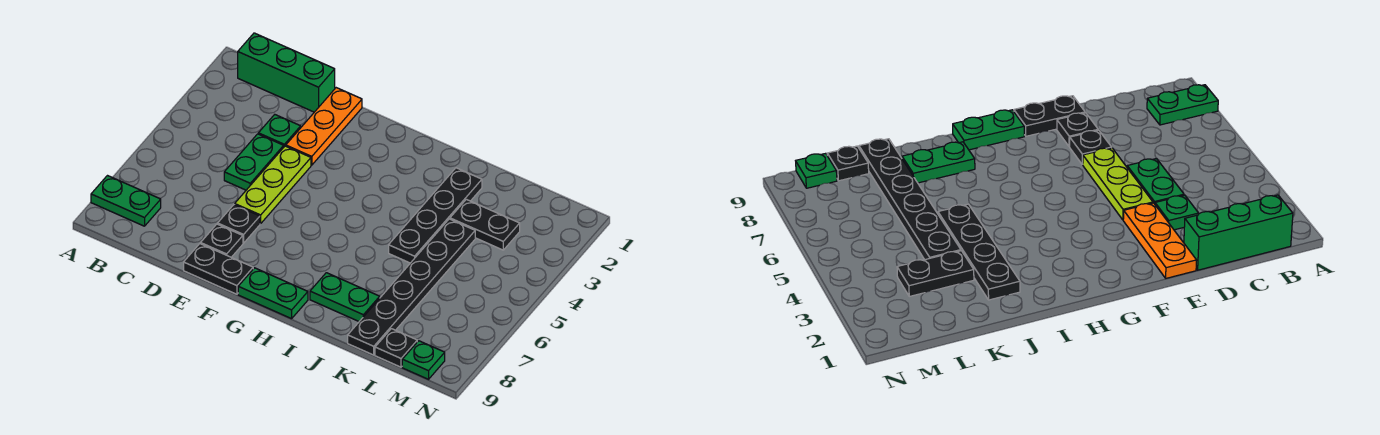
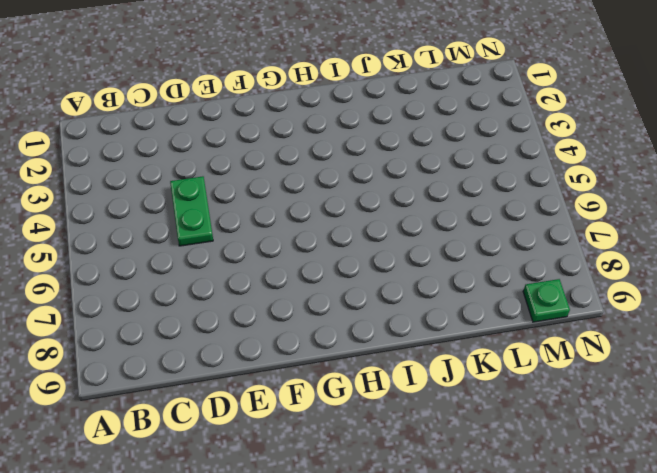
none -> green 1x2 plate [91,176,161,226]
none -> green 1x3 brick [238,33,335,112]
none -> green 1x1 plate [258,115,301,146]

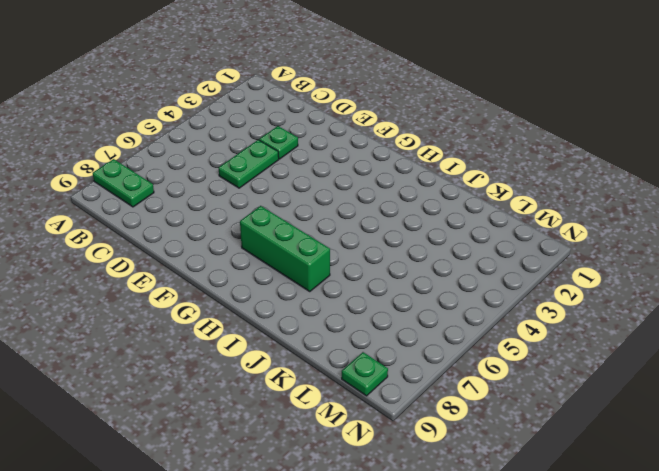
green 1x3 brick [240,206,330,291] -> green 1x3 brick moved to [238,33,335,112]
none -> orange 1x3 plate [286,88,362,165]
none -> lime 1x3 plate [235,146,311,224]
none -> black 1x1 plate [218,205,260,243]

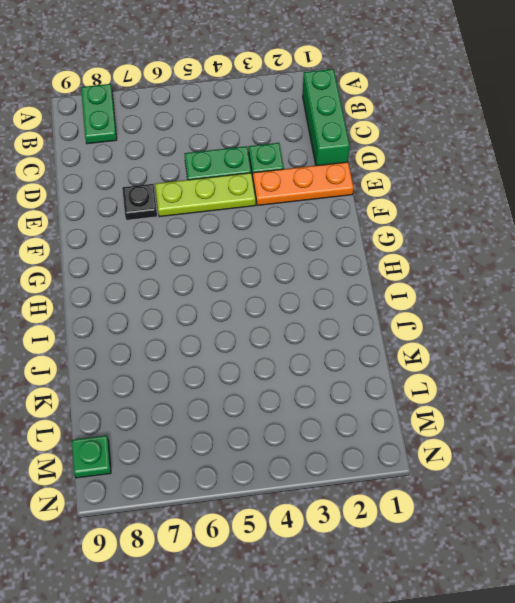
none -> black 1x1 plate [201,224,243,257]
none -> black 1x2 plate [184,244,253,294]
none -> green 1x2 plate [238,268,308,319]

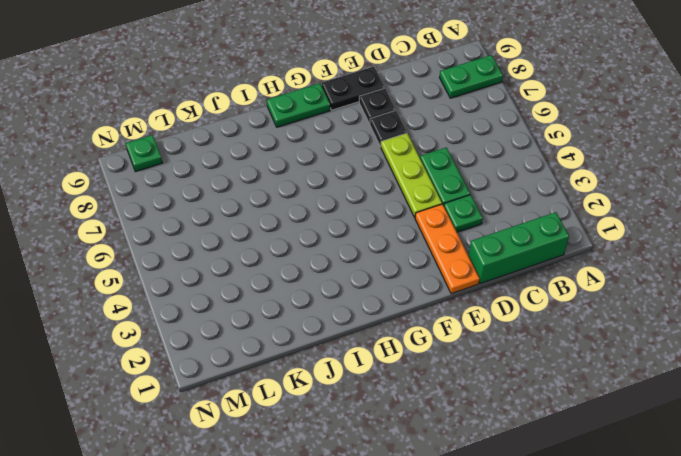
none -> green 1x2 plate [310,273,380,321]
none -> black 1x4 plate [389,168,482,263]
none -> black 1x2 plate [450,199,520,250]

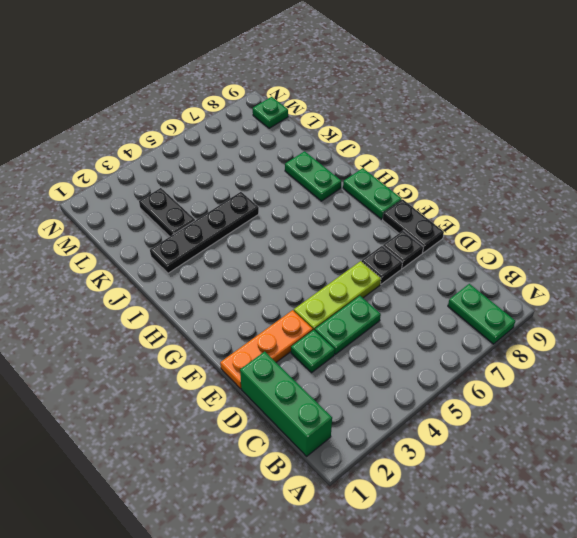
none -> black 1x6 plate [348,219,475,355]
none -> black 1x1 plate [375,329,417,367]

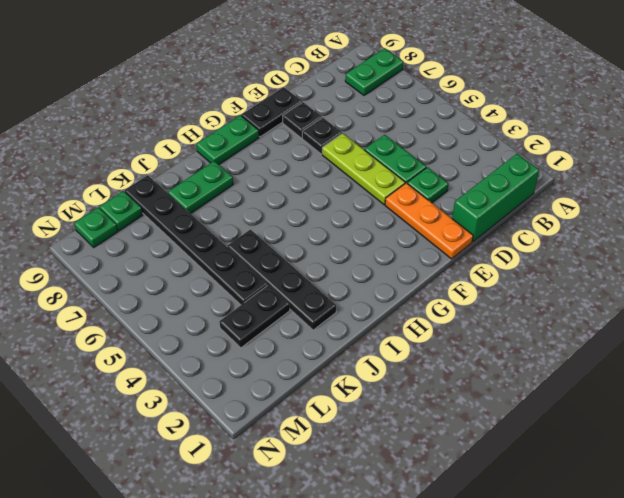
green 1x1 plate [100,191,143,231] -> black 1x1 plate [375,329,417,367]

